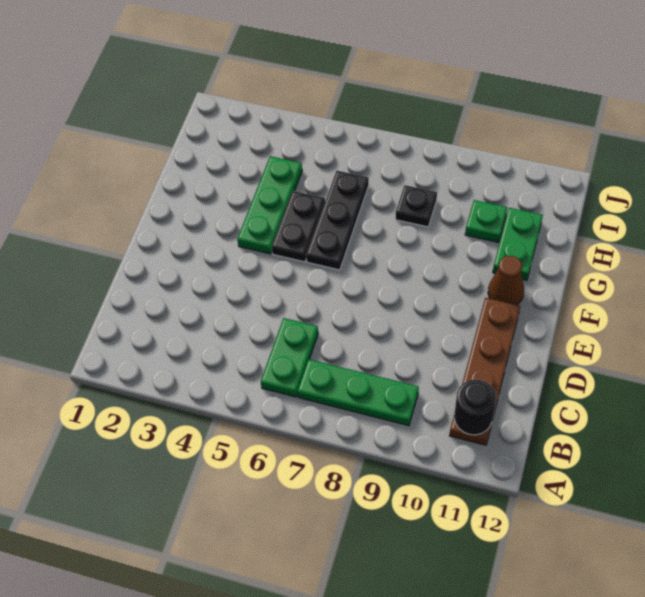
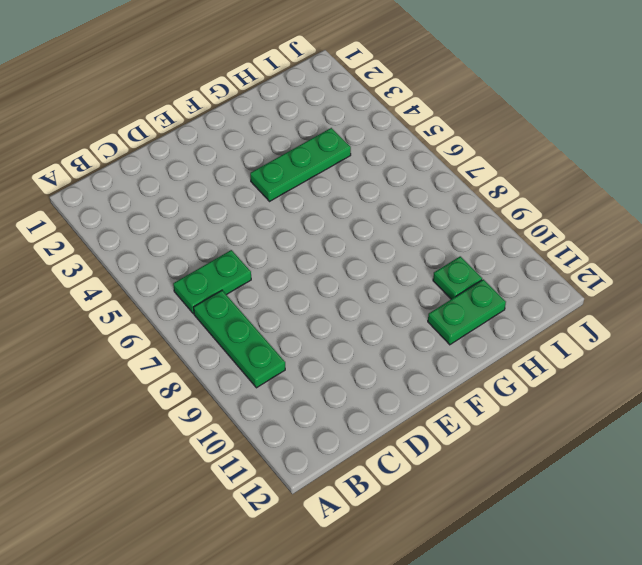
none -> brown 1x4 plate [449,298,520,445]
none -> black 1x2 plate [272,191,325,262]

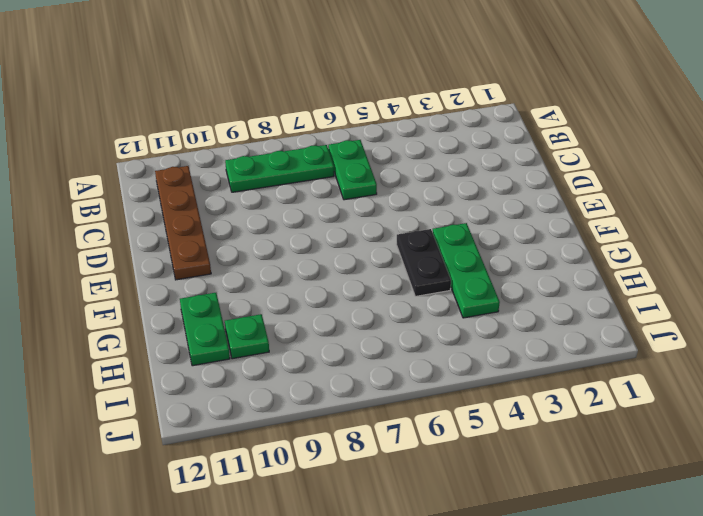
none -> black 1x3 plate [306,171,369,270]
none -> brown 1x1 cone [488,256,524,305]

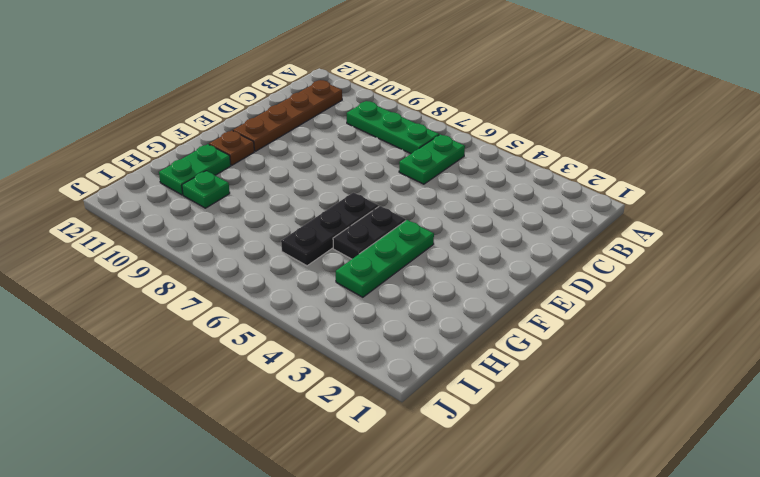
brown 1x1 plate [209,131,254,165] -> brown 1x1 cone [488,256,524,305]
none -> black 1x1 plate [396,185,437,227]
none -> black 1x1 round brick [454,379,496,435]

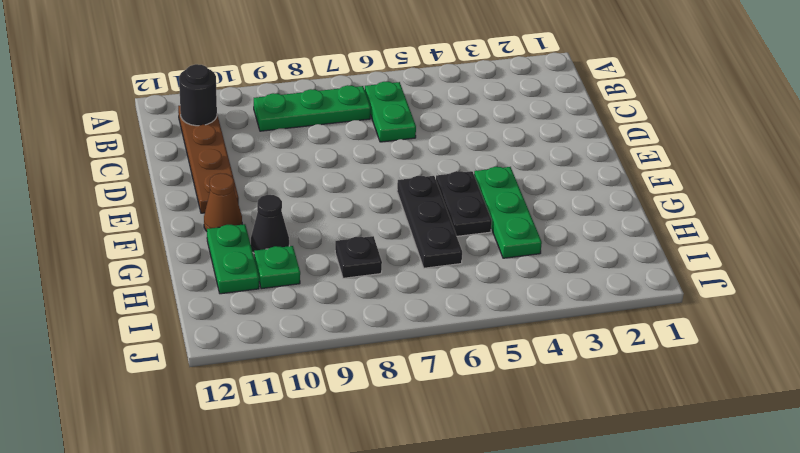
black 1x1 cone [251,195,289,253] -> none

